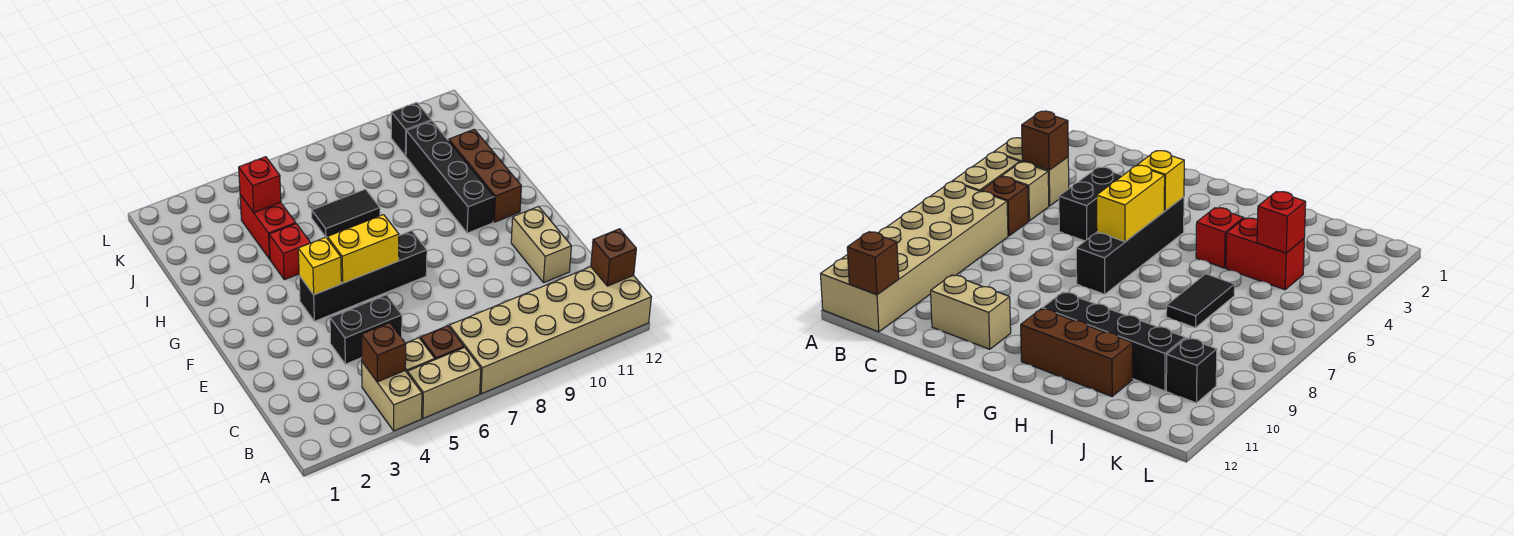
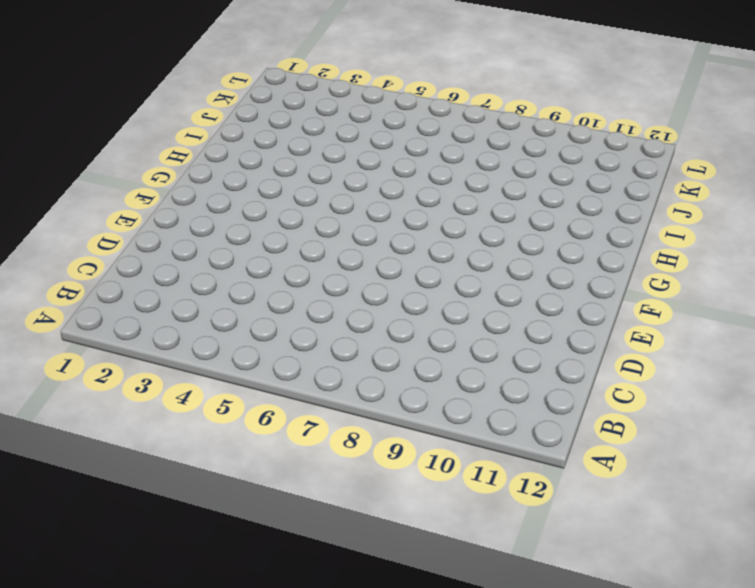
none -> tan 1x2 brick [362,362,422,431]
none -> tan 1x2 brick [408,347,481,418]
none -> tan 2x6 brick [449,267,651,394]

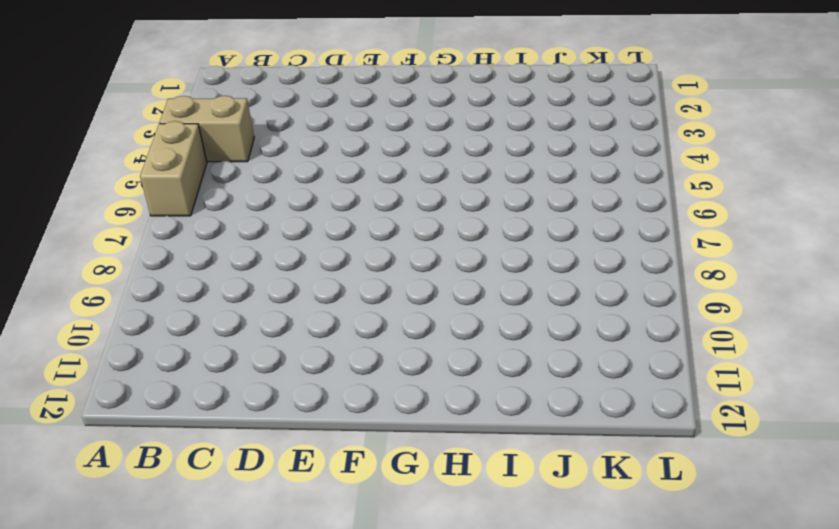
none -> tan 2x6 brick [449,267,651,394]
none -> tan 1x1 brick [405,338,435,373]
none -> brown 1x1 brick [420,326,464,360]

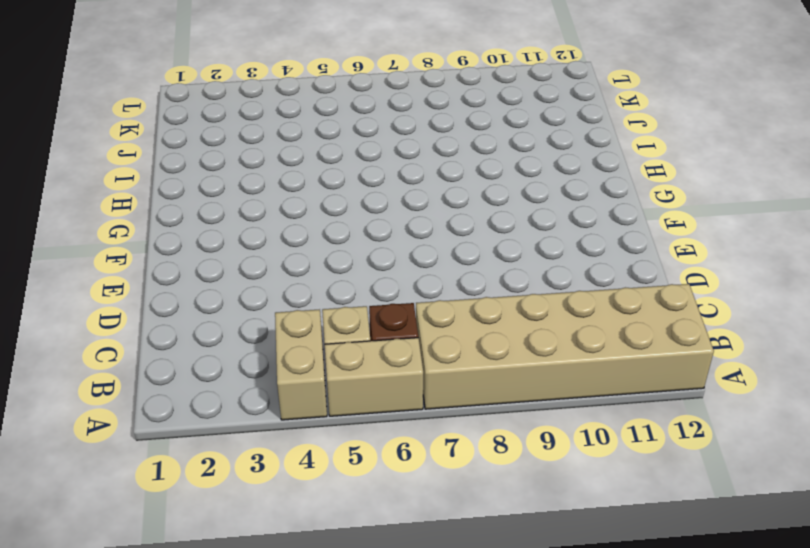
none -> black 1x2 brick [330,295,402,364]
none -> tan 1x2 brick [511,206,571,283]
none -> black 1x4 brick [299,231,427,321]

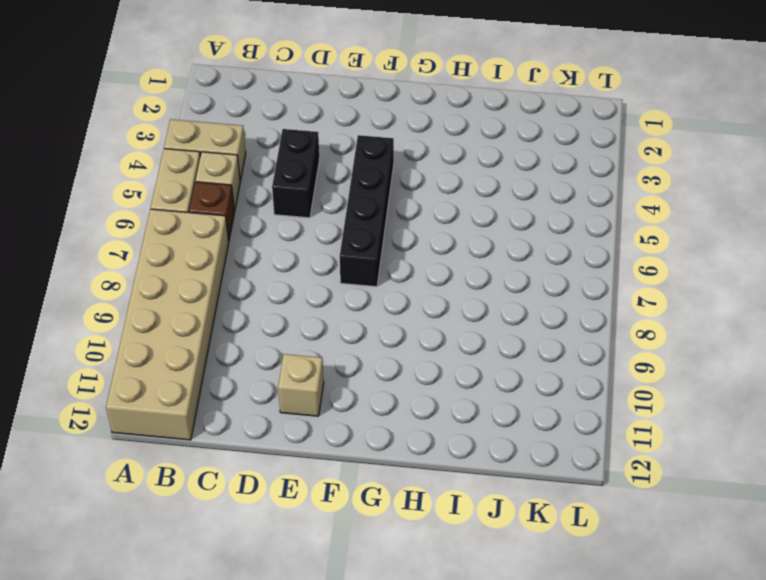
tan 1x1 brick [278,354,324,416] -> tan 1x2 brick [511,206,571,283]
none -> black 1x4 brick [406,121,494,233]
none -> brown 1x3 brick [449,129,521,222]
none -> red 1x1 brick [269,224,310,280]

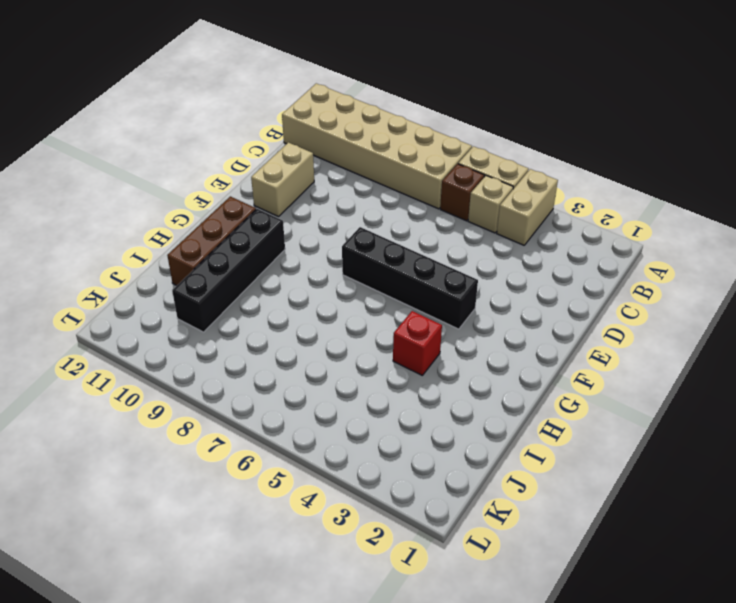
none -> black 1x2 brick [330,295,402,364]
none -> red 1x2 brick [240,195,296,259]
none -> black 1x2 tile [312,189,380,237]

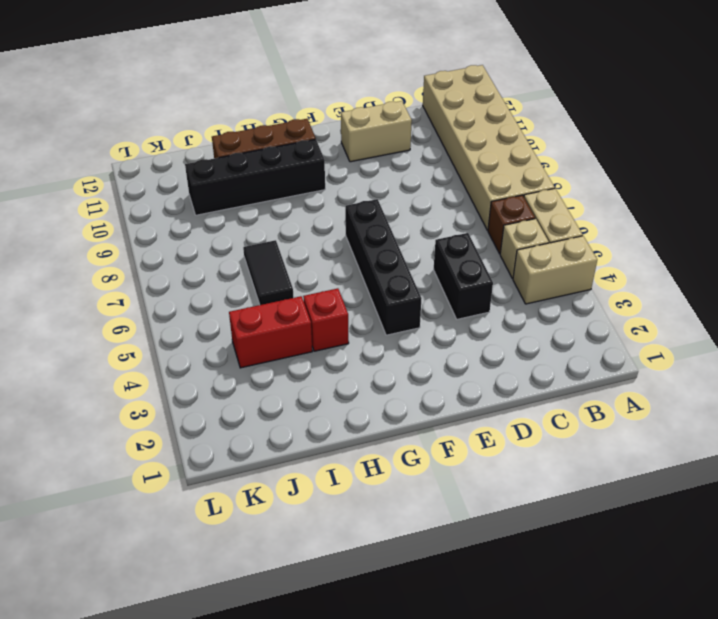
none -> black 1x1 brick [391,102,431,156]
none -> brown 1x1 brick [362,323,406,382]
none -> brown 1x1 brick [591,229,636,286]

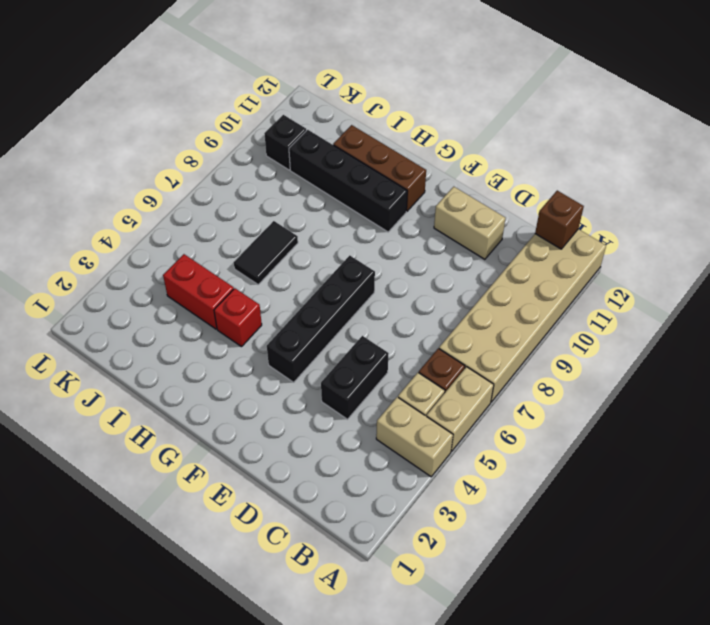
none -> brown 1x1 brick [362,323,406,382]
none -> yellow 1x1 brick [298,237,341,295]
none -> yellow 1x2 brick [327,215,399,283]

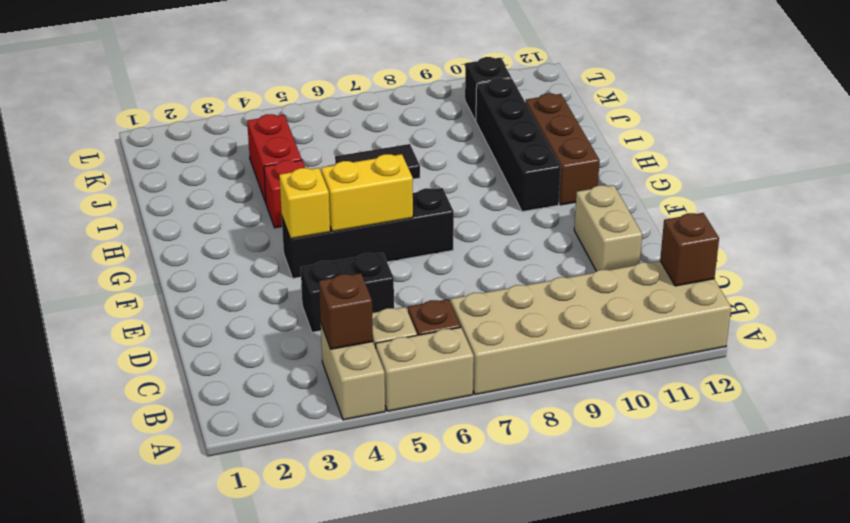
none -> red 1x1 brick [239,157,281,212]

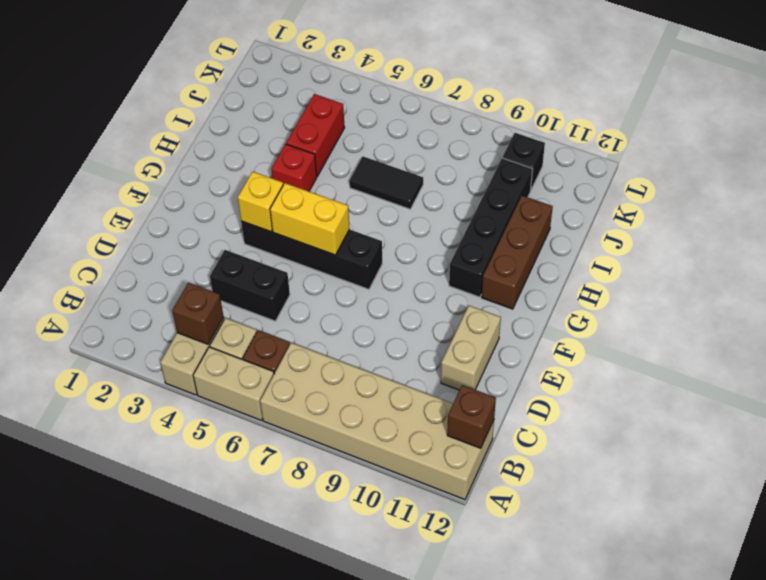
none -> red 1x1 brick [239,157,281,212]

